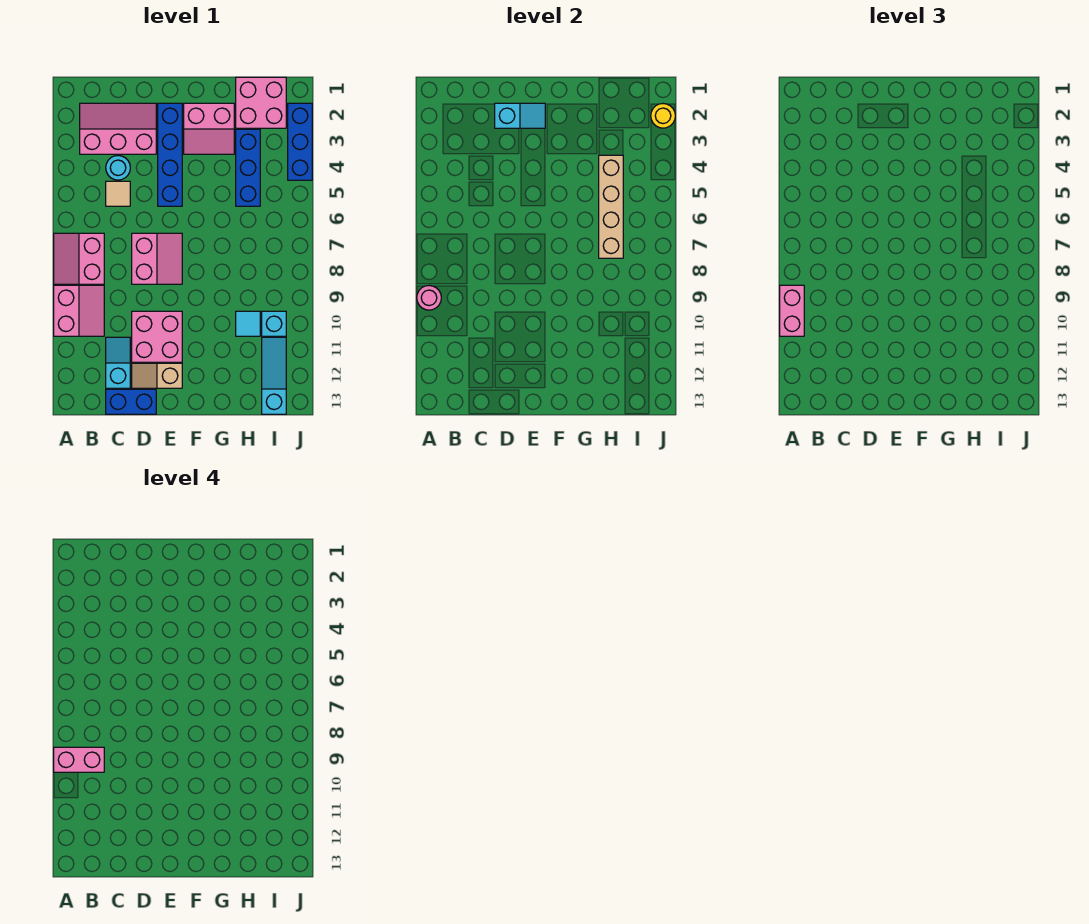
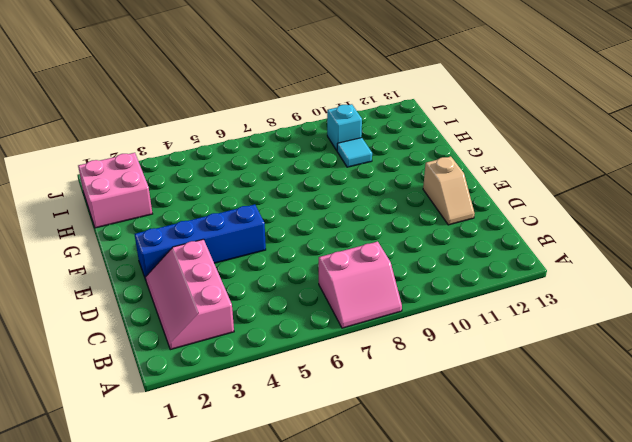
none -> pink 2x2 slope [54,285,104,336]
none -> cyan 1x1 round brick [106,156,130,180]
none -> tan 1x1 tile [106,181,130,206]

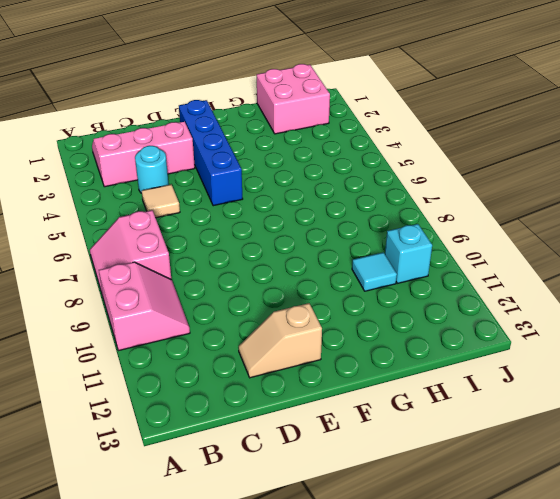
none -> cyan 1x2 slope [106,337,130,388]
none -> blue 1x2 brick [106,389,156,414]
none -> pink 2x2 slope [132,233,182,284]

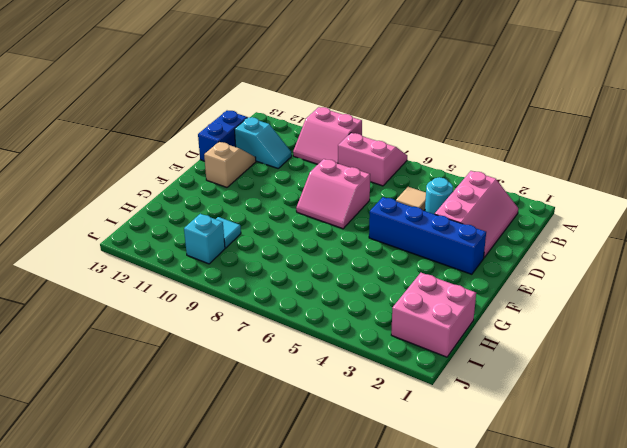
none -> pink 2x2 brick [132,311,182,362]
none -> pink 2x2 slope [184,103,234,154]
none -> blue 1x3 brick [236,129,260,206]

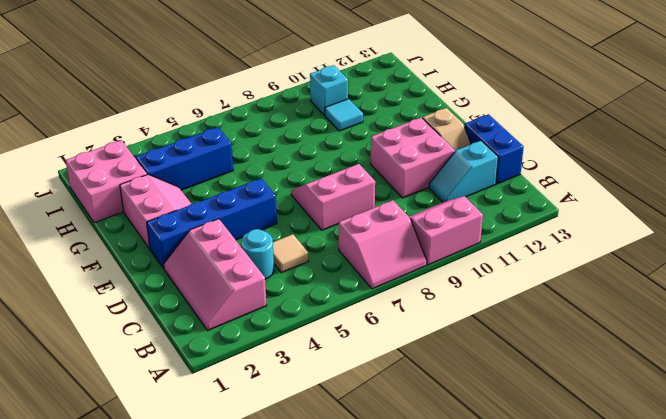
none -> cyan 1x3 slope [262,337,286,414]
none -> blue 1x3 brick [288,103,312,180]
none -> pink 1x1 round brick [417,286,441,310]

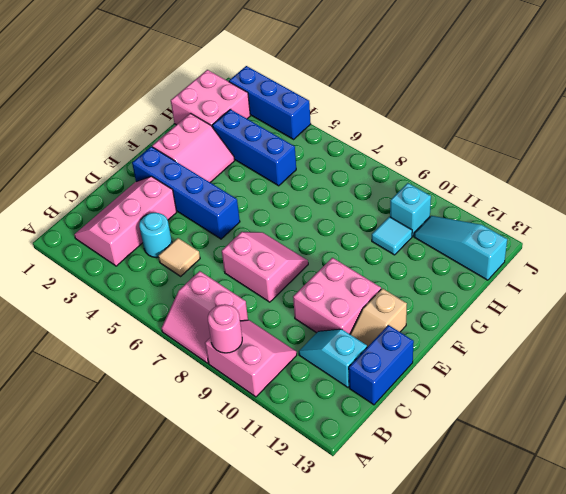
none -> cyan 1x2 slope [495,103,545,128]
none -> tan 1x4 brick [599,155,623,258]
none -> yellow 1x1 round brick [651,104,675,128]

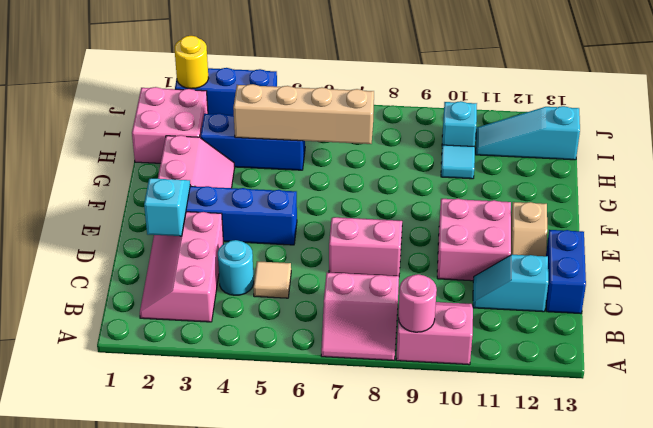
none -> pink 1x2 brick [780,285,804,336]
none -> pink 1x2 brick [54,747,104,772]

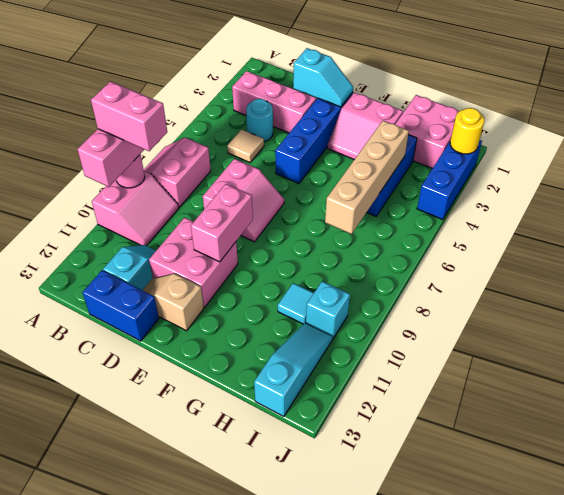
pink 1x2 brick [191,184,253,262] -> none

